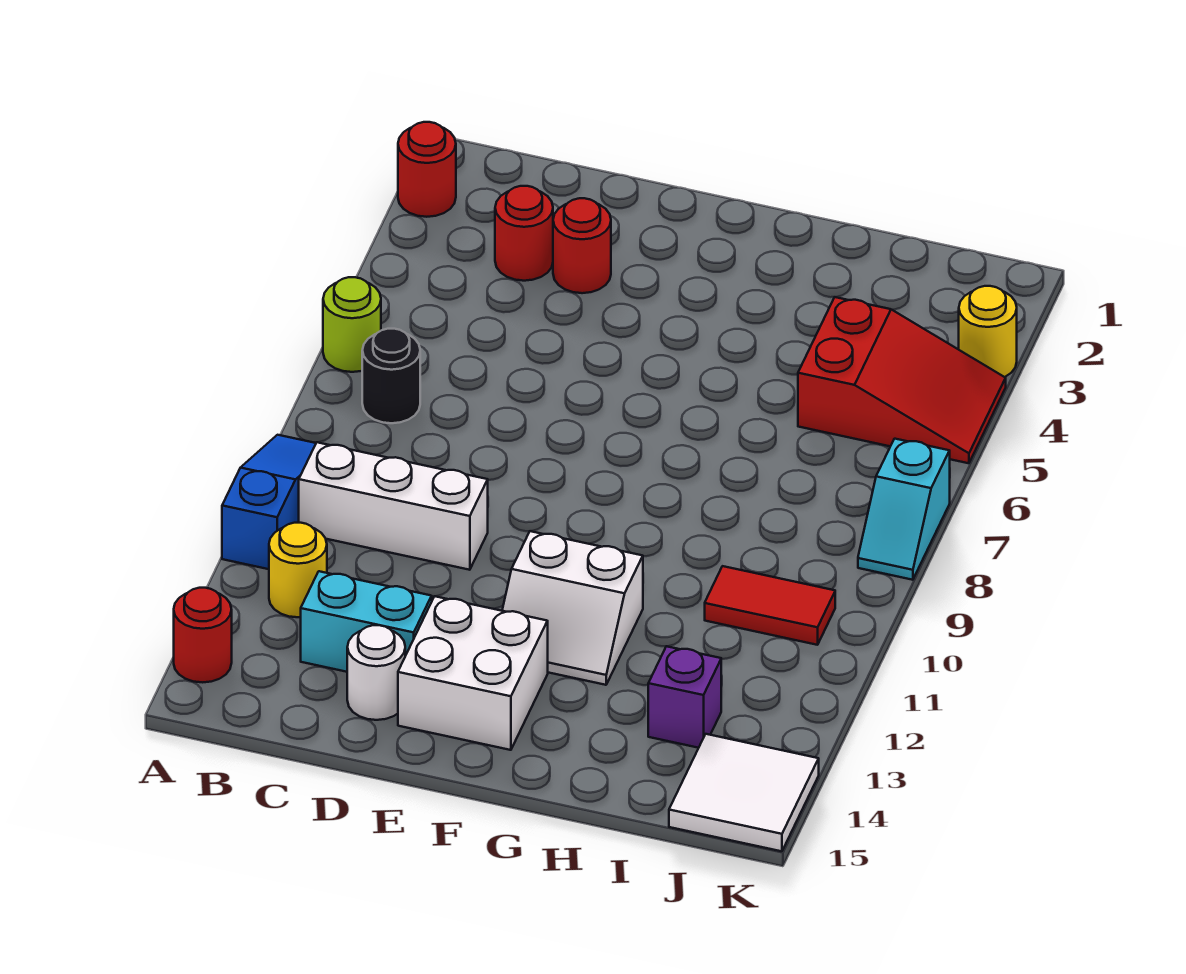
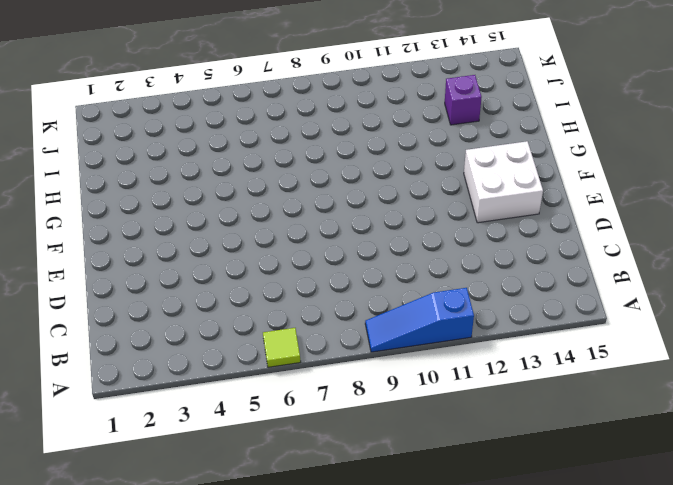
lime 1x1 tile [263,328,301,367] -> lime 1x1 round brick [323,277,381,372]
none -> red 1x1 round brick [398,122,456,217]
none -> red 1x1 round brick [174,588,232,682]
none -> black 1x1 round brick [362,329,420,423]

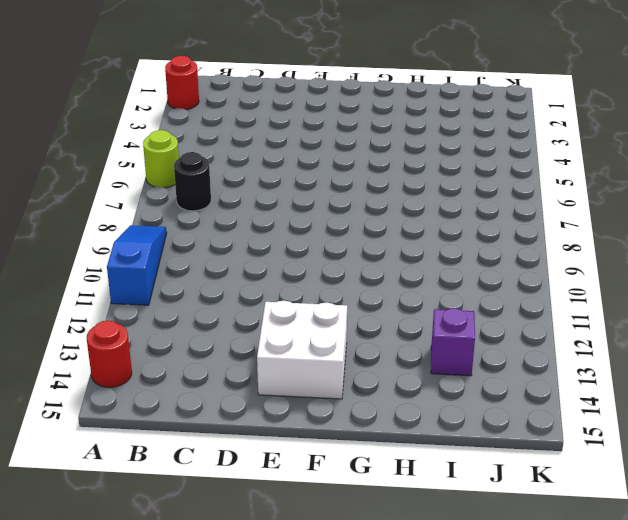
none -> white 1x3 brick [299,442,488,570]
none -> yellow 1x1 round brick [269,523,327,617]
none -> red 1x1 round brick [495,186,553,281]

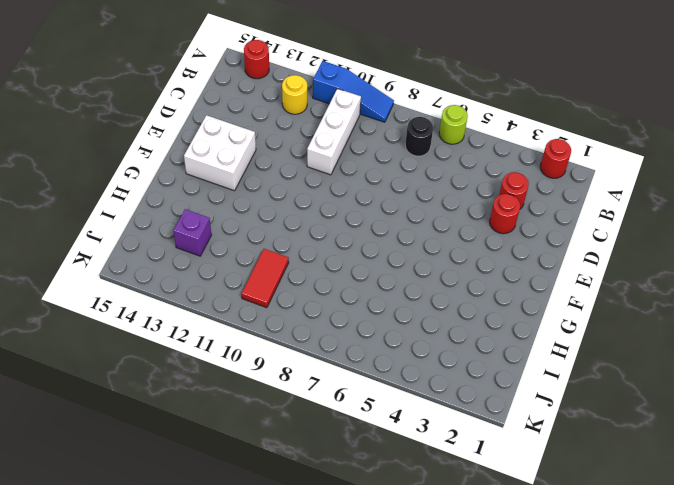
none -> cyan 1x2 brick [301,571,432,672]
none -> white 1x1 round brick [347,625,405,720]
none -> white 2x2 slope [502,531,643,685]

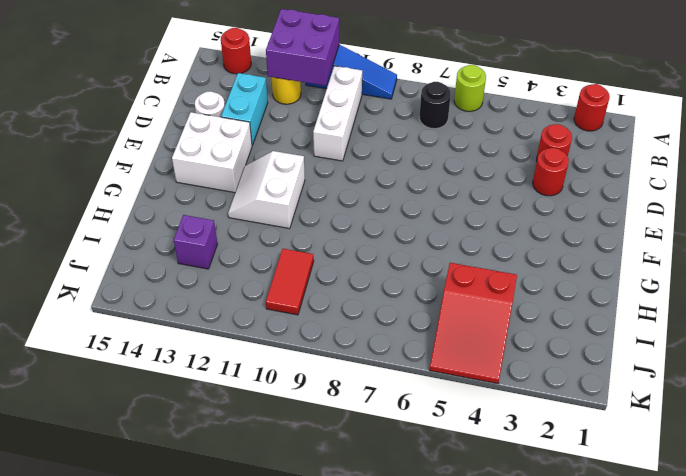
purple 2x2 brick [266,9,339,86] -> none
none -> white 2x2 tile [669,734,819,851]
none -> yellow 1x1 round brick [959,286,1017,377]
none -> cyan 1x2 slope [858,439,950,580]

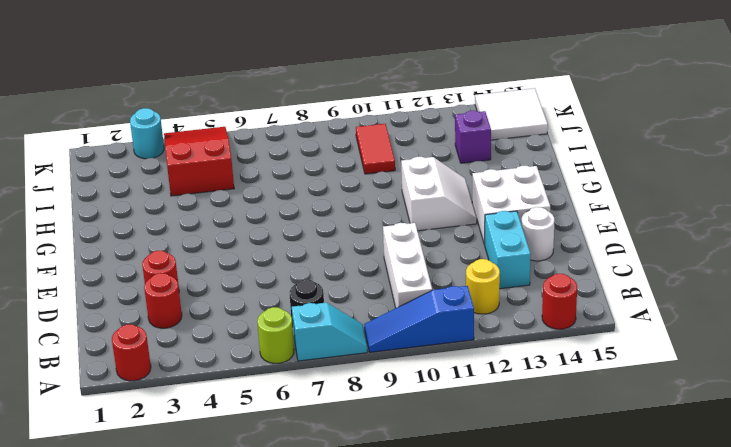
cyan 1x2 slope [292,302,367,361] -> cyan 1x2 slope moved to [858,439,950,580]
cyan 1x1 round brick [130,108,164,159] -> yellow 1x1 round brick [959,286,1017,377]

